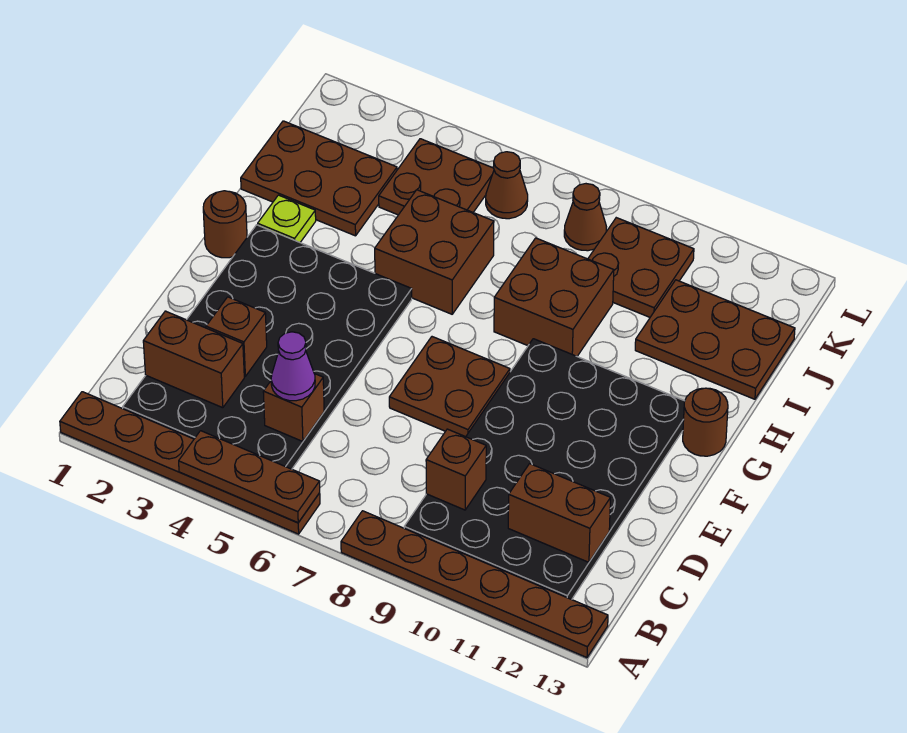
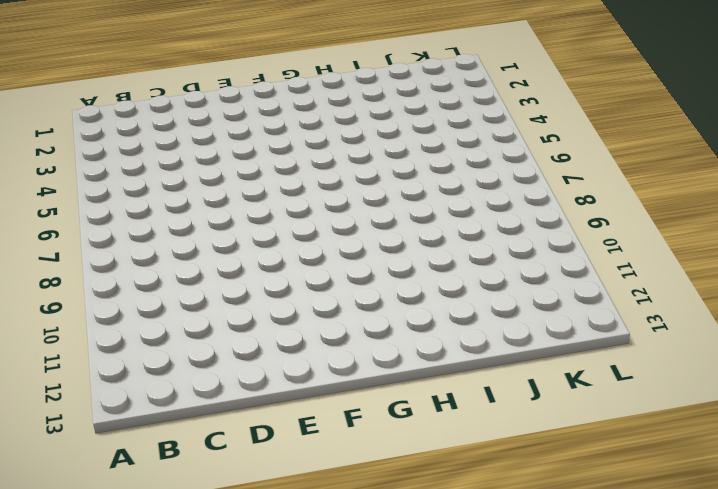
none -> brown 1x6 plate [60,392,320,534]
none -> brown 1x6 plate [341,511,608,658]
none -> black 4x6 plate [123,225,412,469]

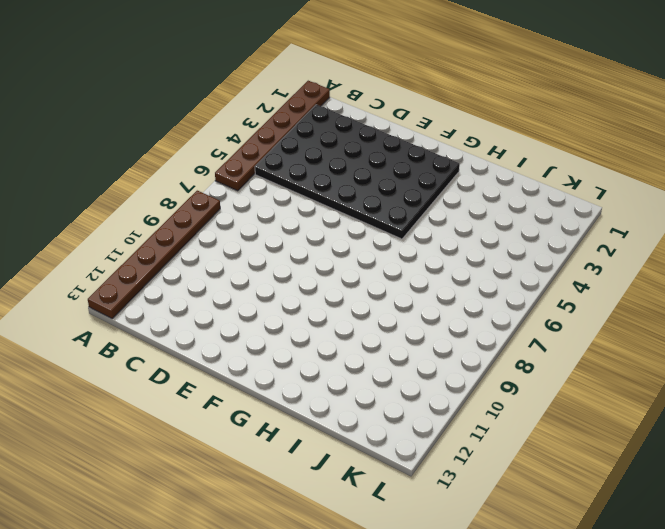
none -> black 4x6 plate [404,339,685,600]
none -> brown 2x2 plate [389,337,510,437]
none -> brown 1x1 round brick [203,191,247,258]

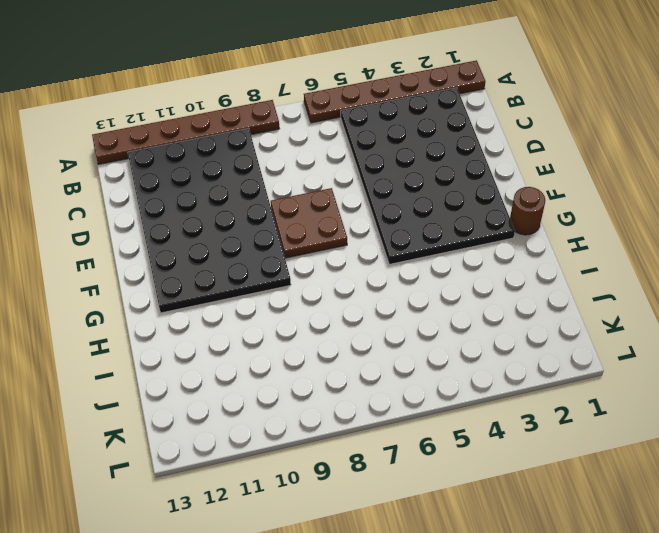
none -> brown 1x1 round brick [683,388,728,456]
none -> lime 1x1 plate [258,195,316,242]
none -> brown 2x2 brick [375,190,494,314]

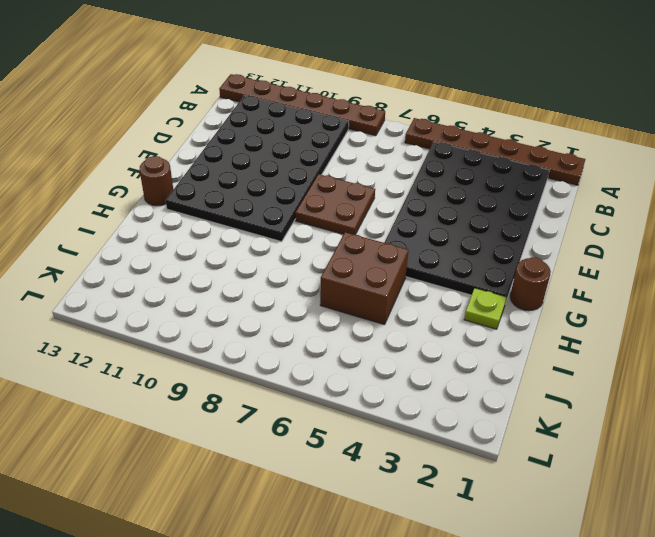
none -> brown 2x2 brick [494,238,614,356]
none -> brown 2x3 plate [241,121,397,236]
none -> brown 2x3 plate [635,280,795,399]

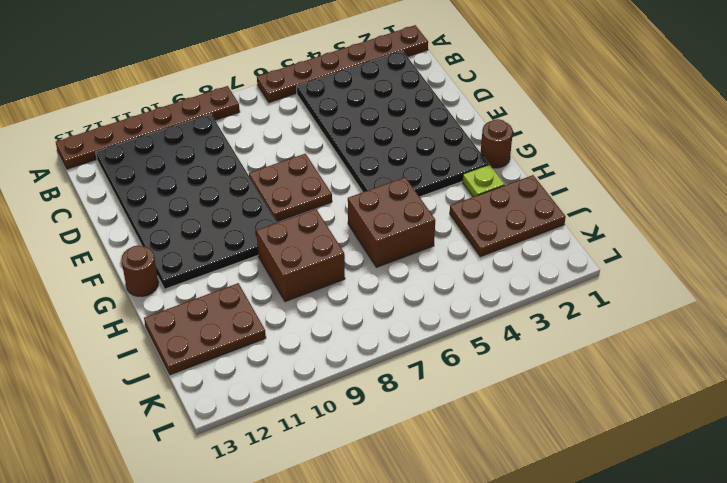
none -> brown 2x2 plate [379,139,494,215]
none -> brown 2x2 plate [588,218,694,317]
none -> brown 1x1 cone [486,152,528,219]

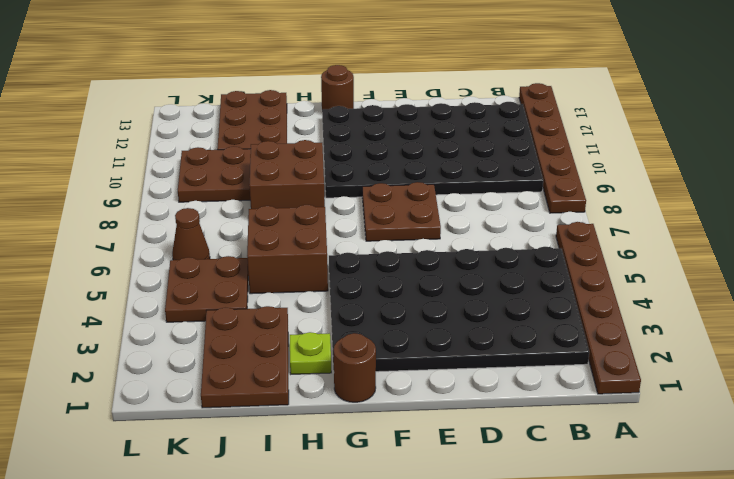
none -> brown 1x1 cone [564,184,606,251]
none -> brown 1x3 plate [179,431,320,523]
none -> brown 1x2 brick [143,311,244,408]

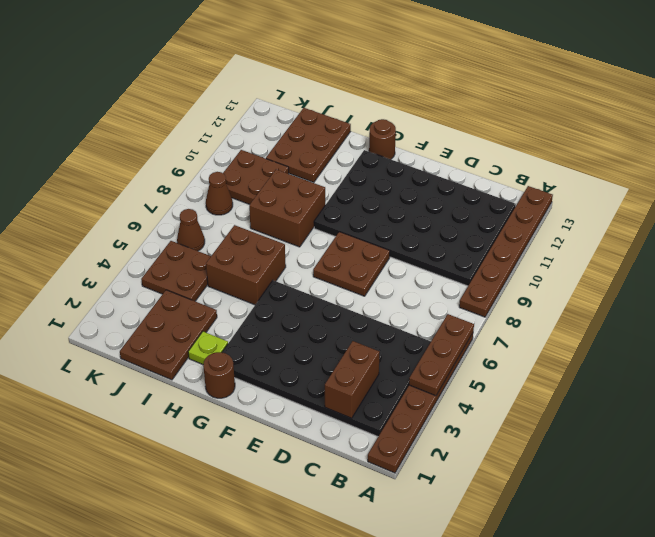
none -> brown 1x1 brick [263,374,324,441]
none -> brown 1x1 brick [426,429,486,510]
none -> brown 1x2 brick [508,464,610,562]

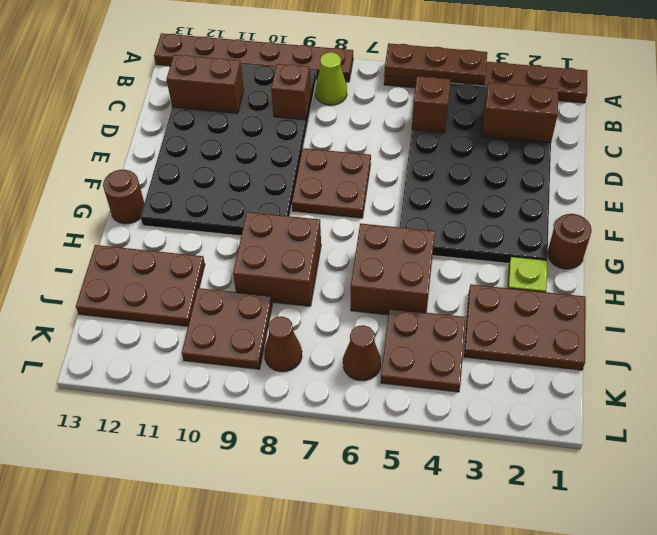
lime 1x1 cone [315,52,347,105] -> none
none -> brown 1x1 brick [206,297,267,376]
none -> purple 1x1 cone [271,332,315,401]

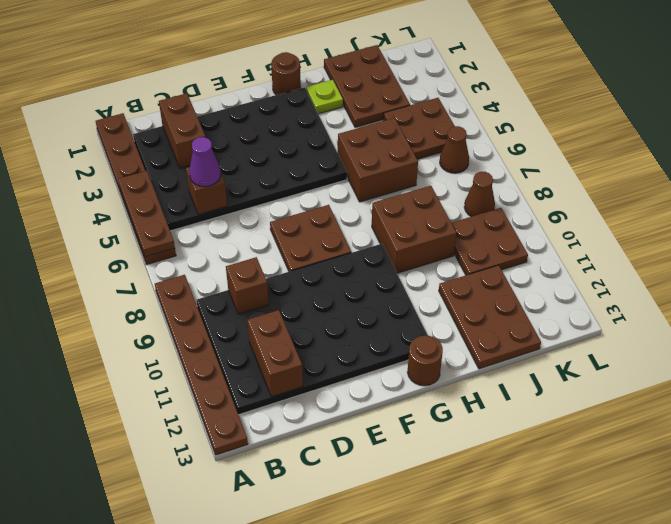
none -> brown 1x1 brick [206,297,267,376]

